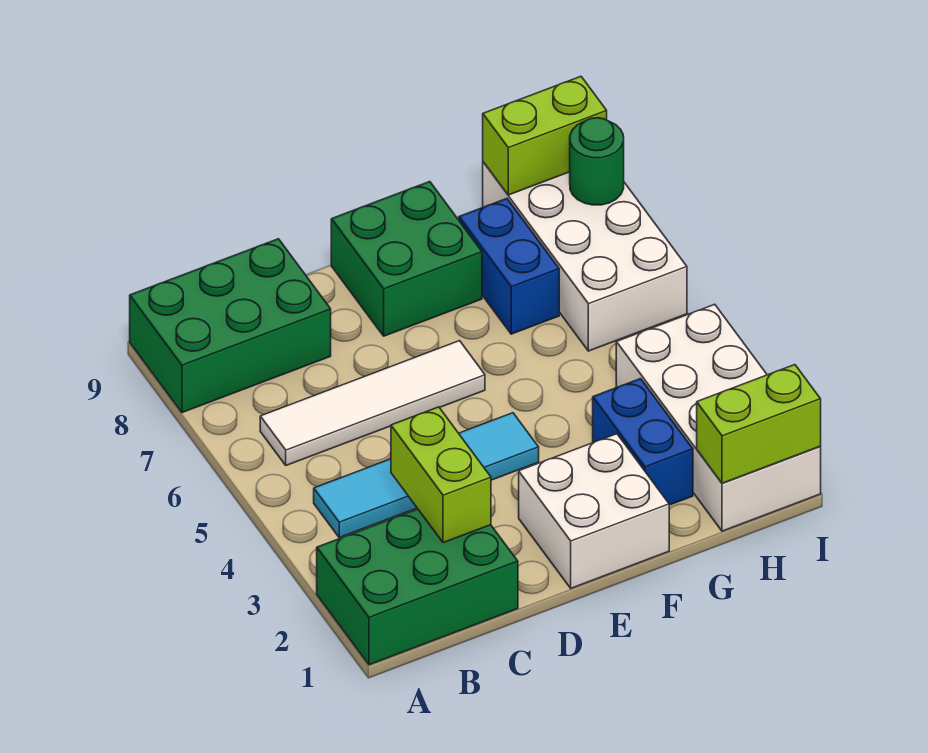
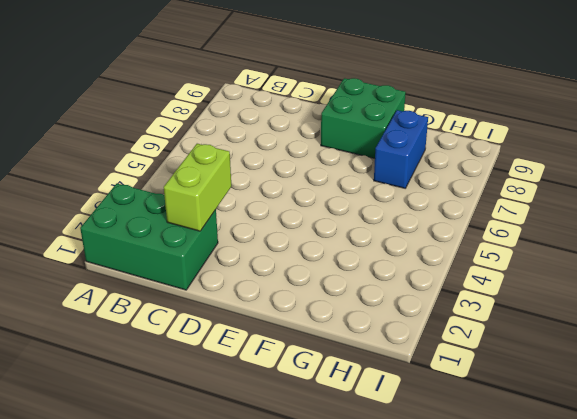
none -> green 2x3 brick [130,239,331,413]
none -> cyan 1x4 tile [314,413,539,538]
none -> white 1x4 tile [260,341,485,465]

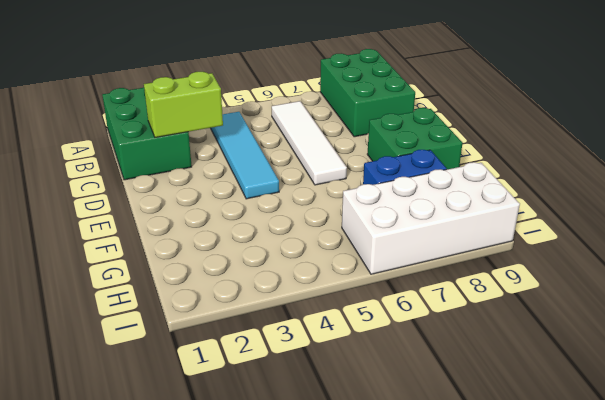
none -> white 2x2 brick [519,434,669,588]
none -> blue 1x2 brick [593,379,693,505]
none -> white 2x4 brick [616,304,821,531]

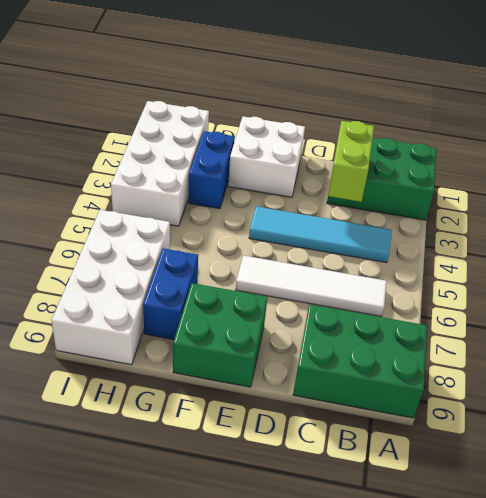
none -> lime 1x2 brick [697,365,821,483]
none -> lime 1x2 brick [483,76,607,195]
none -> green 1x1 round brick [570,118,624,205]

